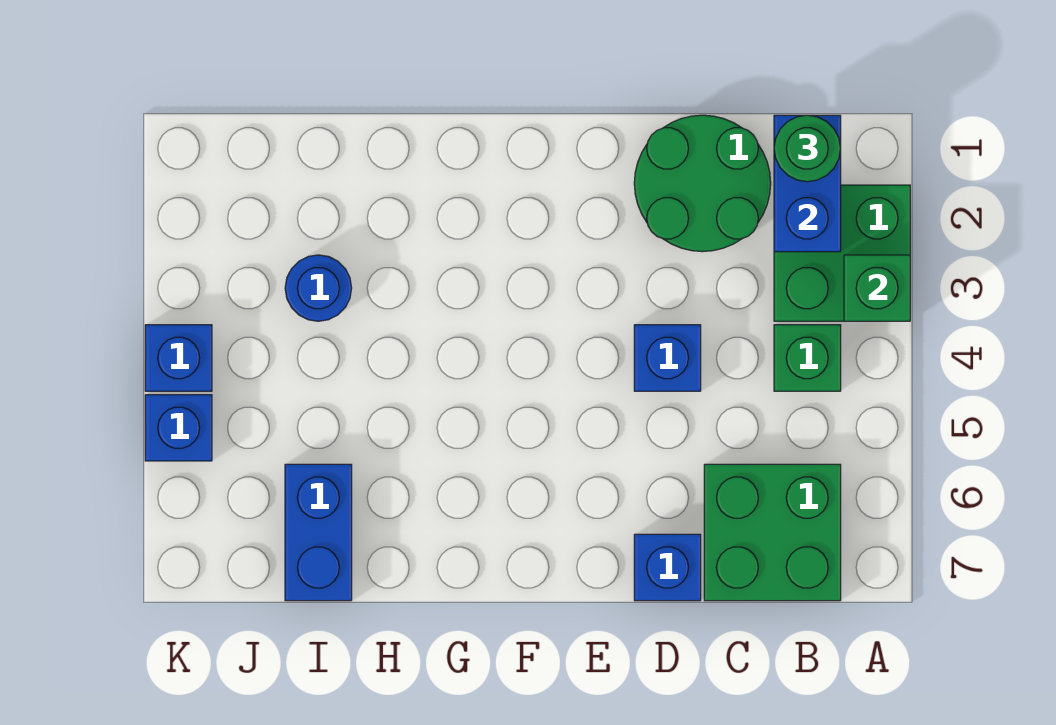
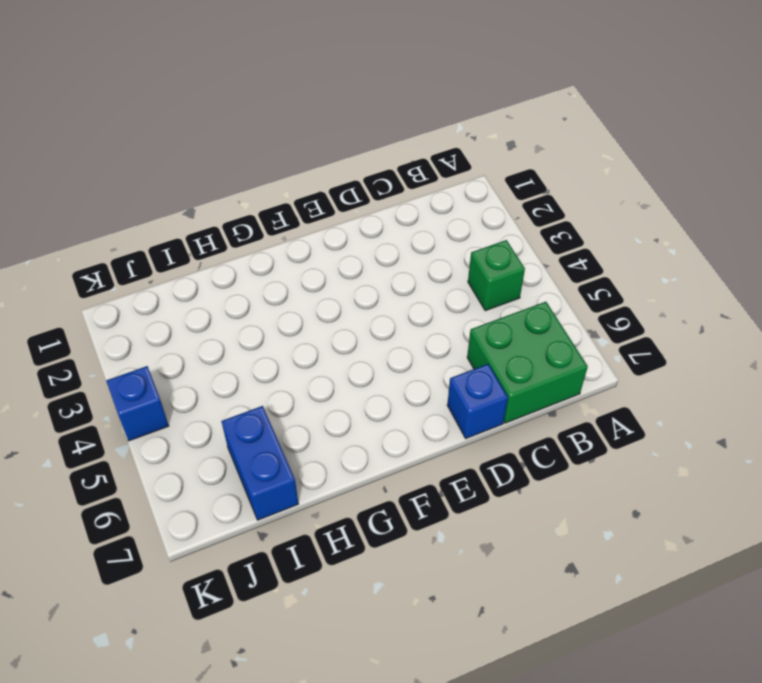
none -> green 2x2 brick [774,185,910,321]
none -> green 2x2 round brick [634,115,771,252]
none -> blue 1x1 brick [634,325,701,391]

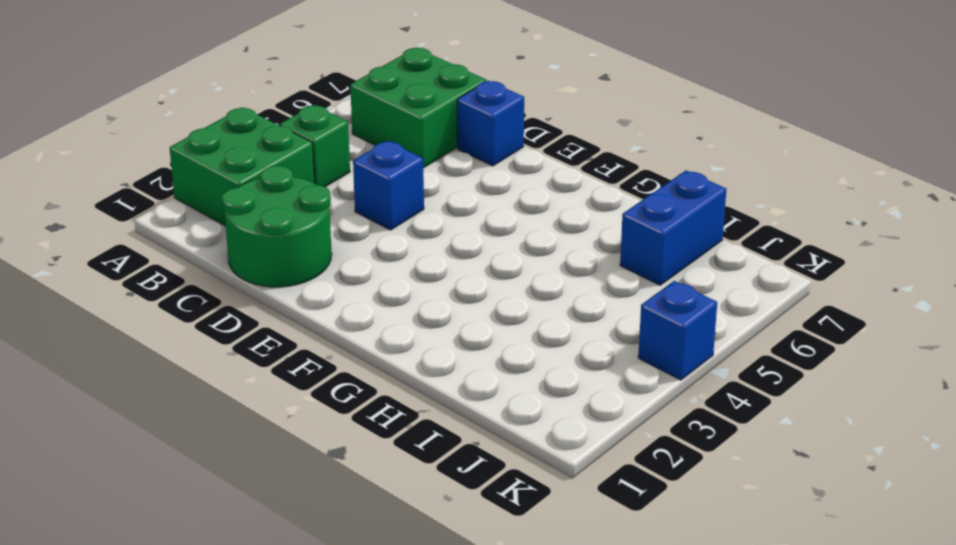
none -> blue 1x1 round brick [285,255,352,321]
none -> blue 1x1 brick [145,395,212,461]
none -> green 1x1 brick [844,255,910,321]

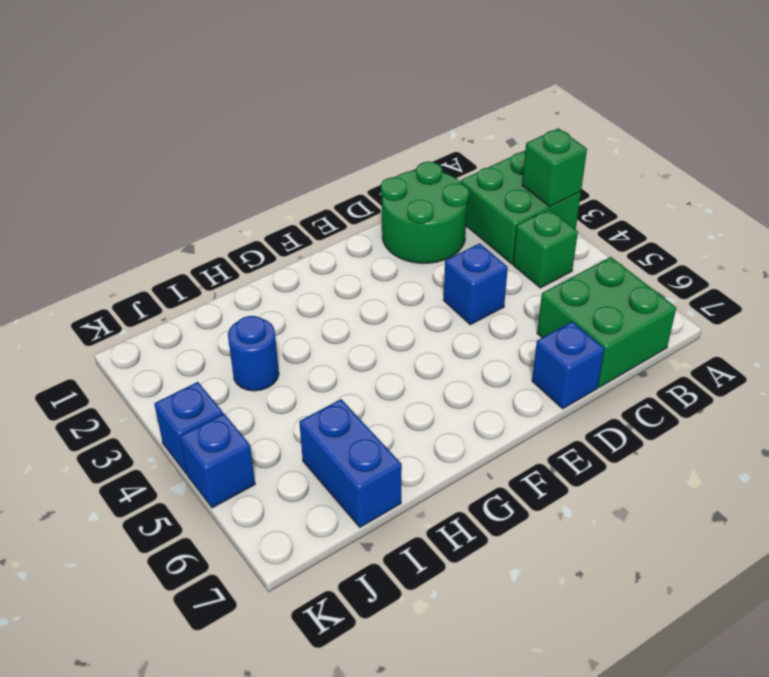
none -> blue 1x2 brick [774,115,841,252]
none -> green 1x1 round brick [774,115,841,182]

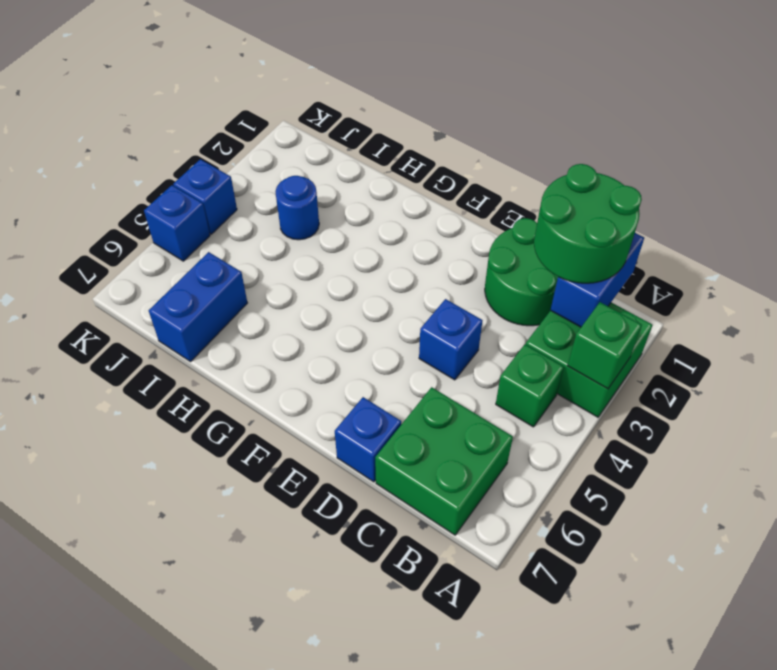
green 2x2 round brick [534,164,642,283] -> green 1x1 round brick [774,115,841,182]

